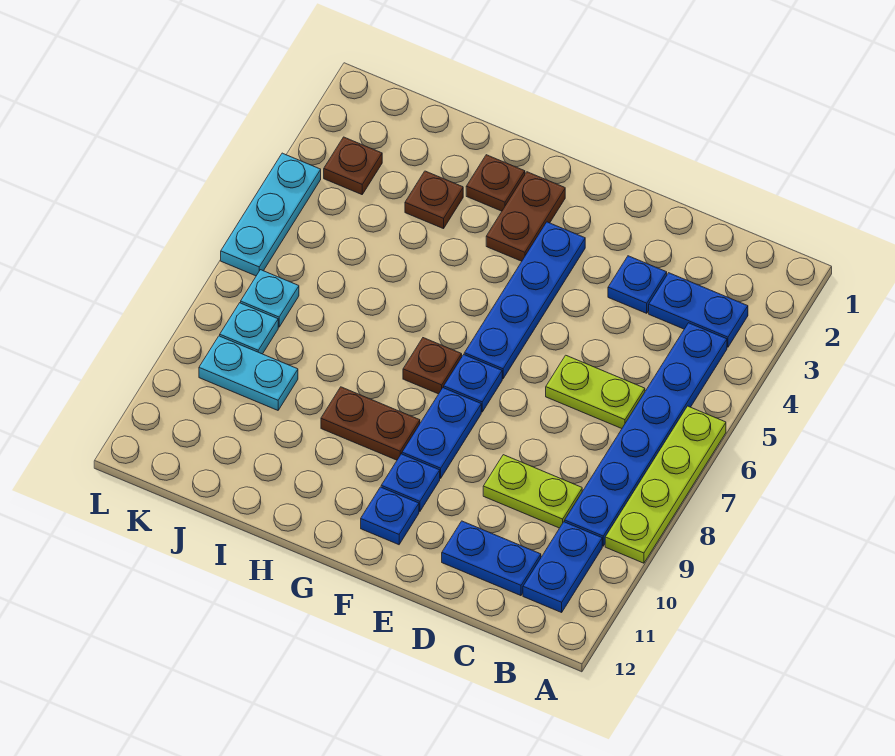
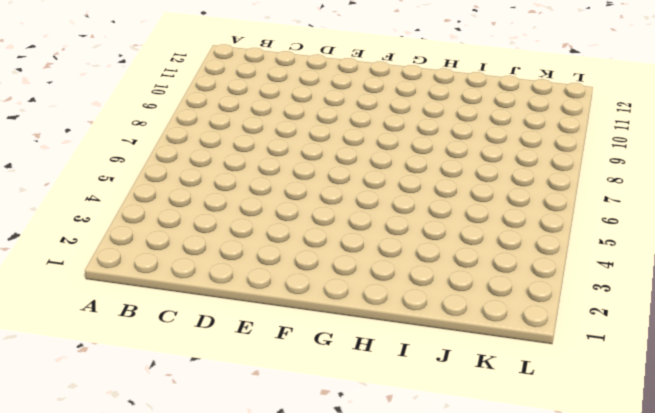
none -> lime 1x4 plate [605,406,726,563]
none -> blue 1x2 plate [649,273,748,347]
none -> blue 1x6 plate [565,323,727,546]

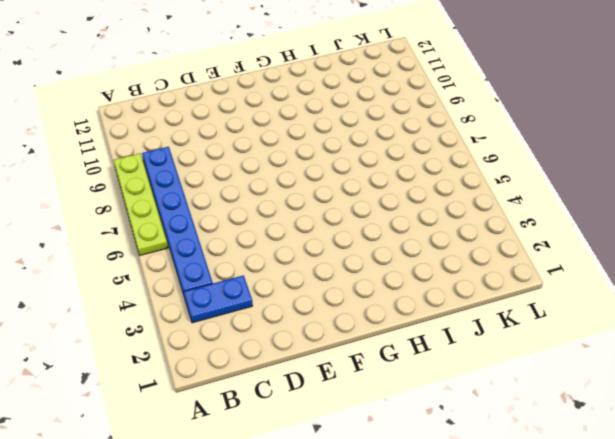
none -> blue 1x2 plate [523,522,602,612]
none -> lime 1x2 plate [546,355,645,429]
none -> lime 1x2 plate [483,455,582,528]

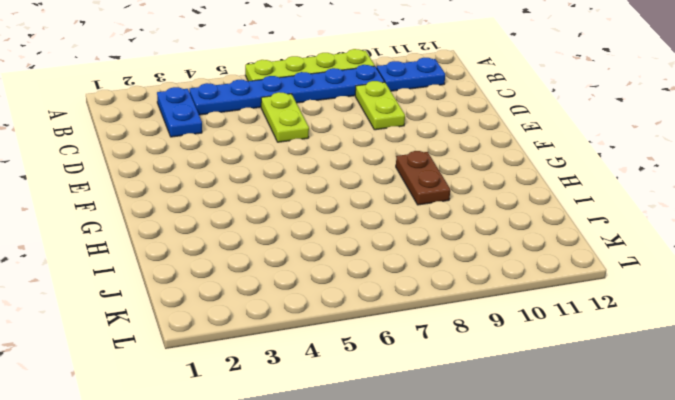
none -> blue 1x2 plate [442,521,541,596]
none -> blue 1x1 plate [608,256,667,313]
none -> blue 1x4 plate [464,222,585,379]

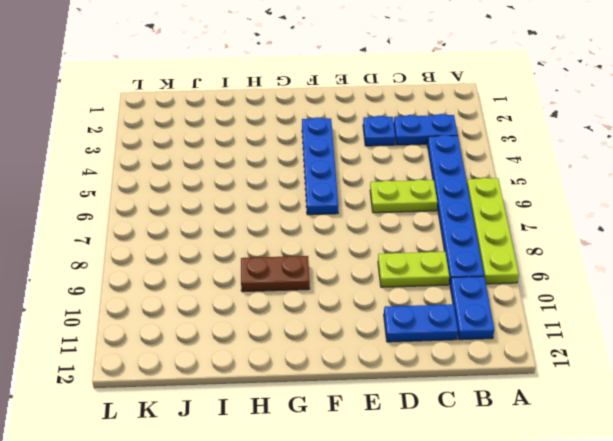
none -> blue 1x1 plate [444,355,502,412]
none -> blue 1x2 plate [402,388,481,478]
none -> blue 1x1 plate [381,454,440,512]

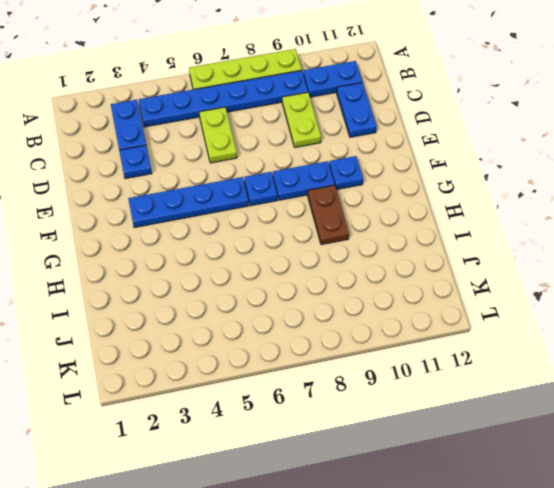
none -> blue 1x1 plate [361,487,419,545]
none -> brown 1x2 plate [486,172,565,261]
none -> brown 1x1 plate [403,338,462,394]

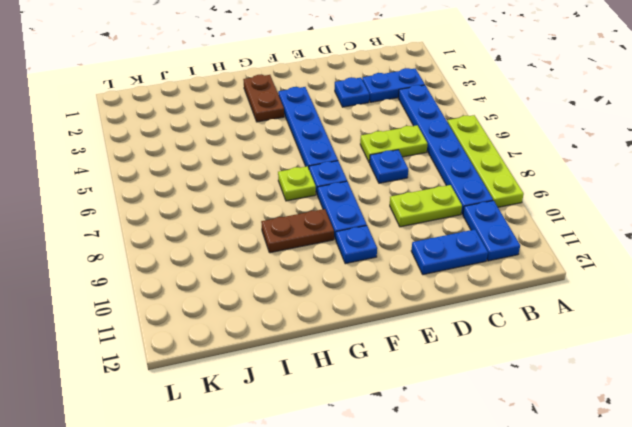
blue 1x1 plate [370,150,408,183] -> blue 1x1 plate moved to [361,487,419,545]
lime 1x1 plate [278,166,316,201] -> brown 1x1 plate [403,338,462,394]
none -> brown 1x1 plate [466,155,525,211]
none -> brown 1x1 plate [405,171,463,229]
none -> cyan 1x2 plate [199,336,298,410]

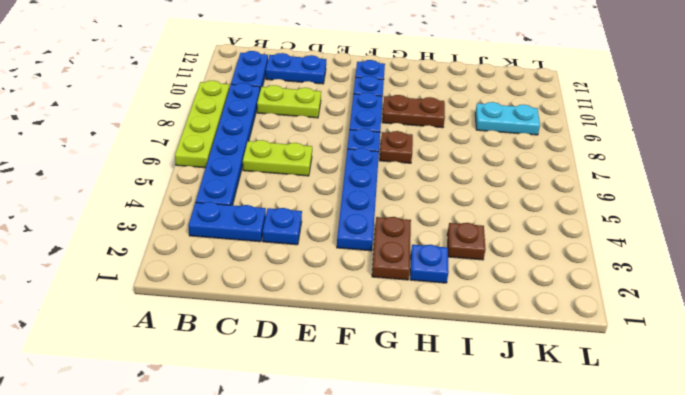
blue 1x1 plate [410,245,449,283] -> brown 1x1 plate [466,155,525,211]
none -> brown 1x1 plate [324,137,382,195]
none -> cyan 1x1 plate [241,270,299,327]
none -> cyan 1x1 plate [220,303,278,354]

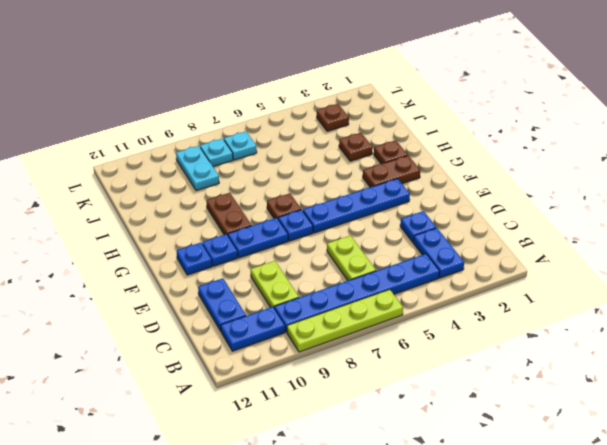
none -> cyan 1x3 plate [221,153,321,276]

